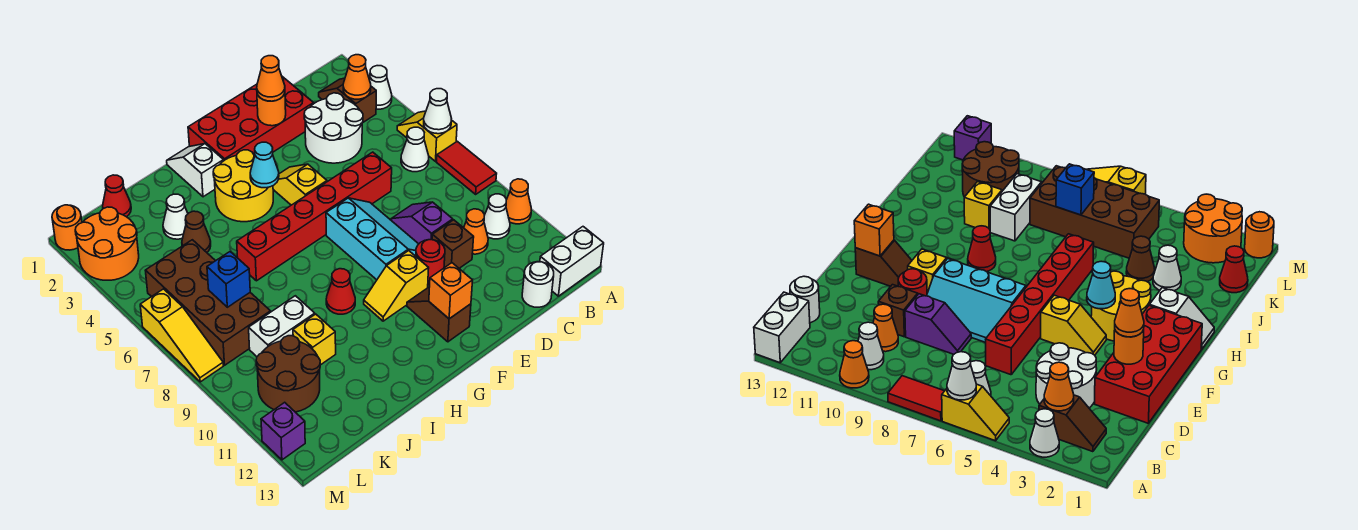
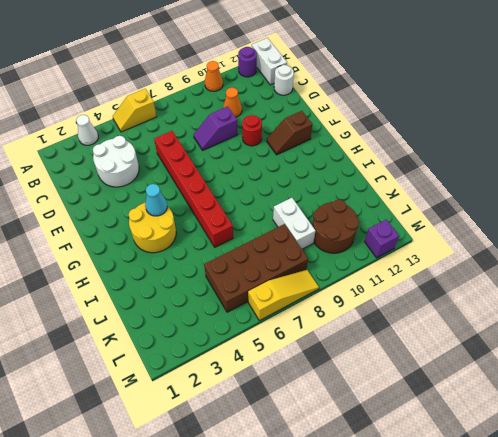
purple 1x1 round brick [238,47,257,77] -> none
none -> red 1x2 tile [437,141,497,194]
none -> brown 1x2 slope [319,78,376,123]
none -> white 1x1 cone [401,127,429,172]
none -> white 1x1 cone [484,194,510,239]

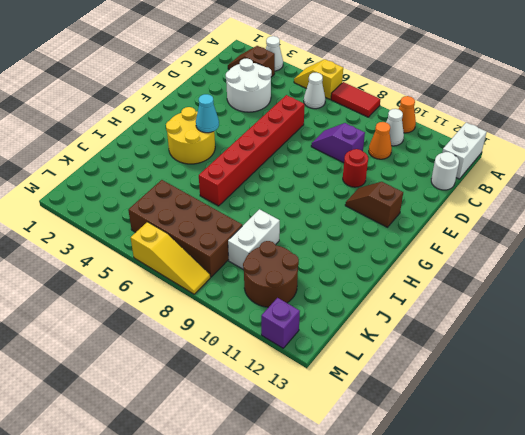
none -> red 2x4 brick [188,77,314,160]
none -> brown 1x1 brick [432,220,474,268]
none -> cyan 2x3 slope [326,198,418,280]
none -> yellow 1x2 slope [273,164,327,205]

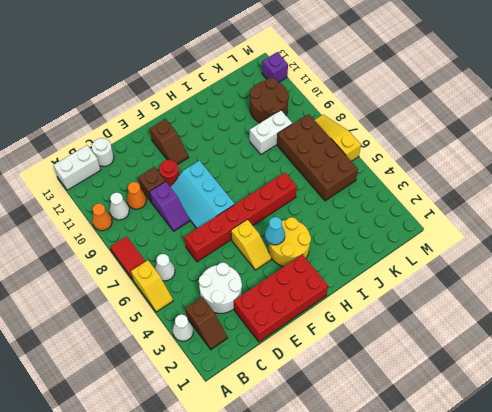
none -> yellow 1x2 slope [364,251,429,321]
none -> white 1x2 slope [167,144,224,197]
none -> red 1x1 cone [326,269,355,314]
none -> white 1x1 cone [163,194,188,239]

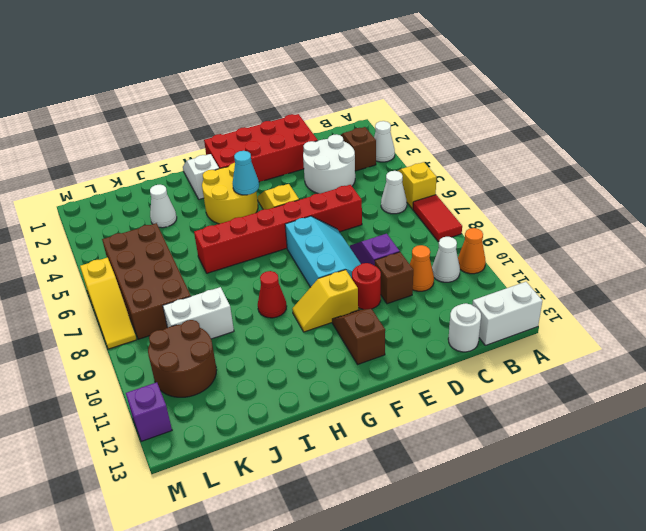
none -> brown 1x1 cone [182,211,211,252]
none -> yellow 1x1 brick [293,314,336,365]
none -> red 1x1 cone [103,175,131,217]
none -> orange 2x2 round brick [75,207,139,280]

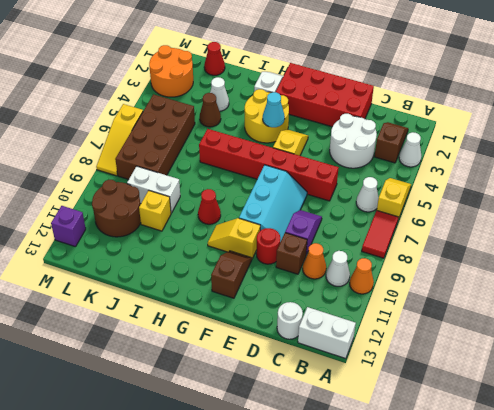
none -> orange 1x1 round brick [52,205,82,250]
none -> white 1x1 cone [424,89,451,134]
none -> orange 1x1 cone [343,55,371,99]
none -> orange 1x1 round brick [257,94,286,126]

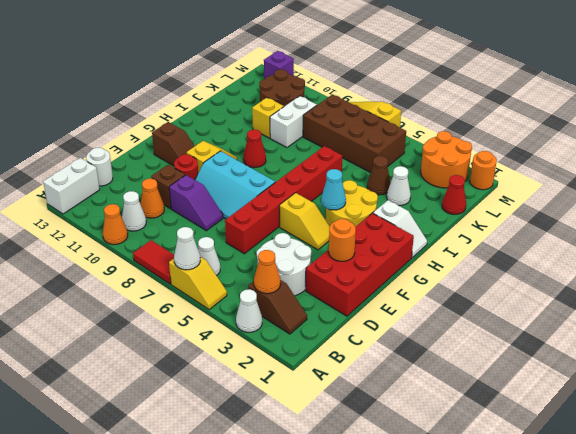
none -> orange 1x1 brick [429,263,473,319]
none -> blue 1x1 brick [207,252,250,307]
none -> orange 1x1 cone [257,56,285,101]

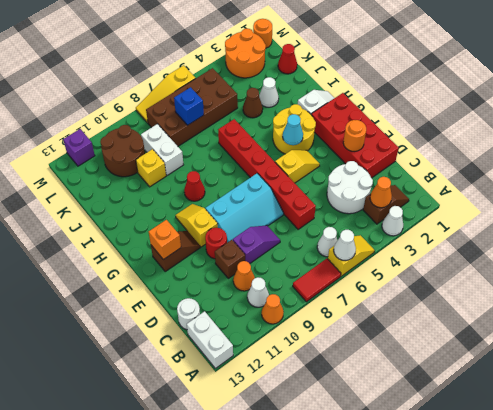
none -> orange 1x1 cone [257,56,285,101]

